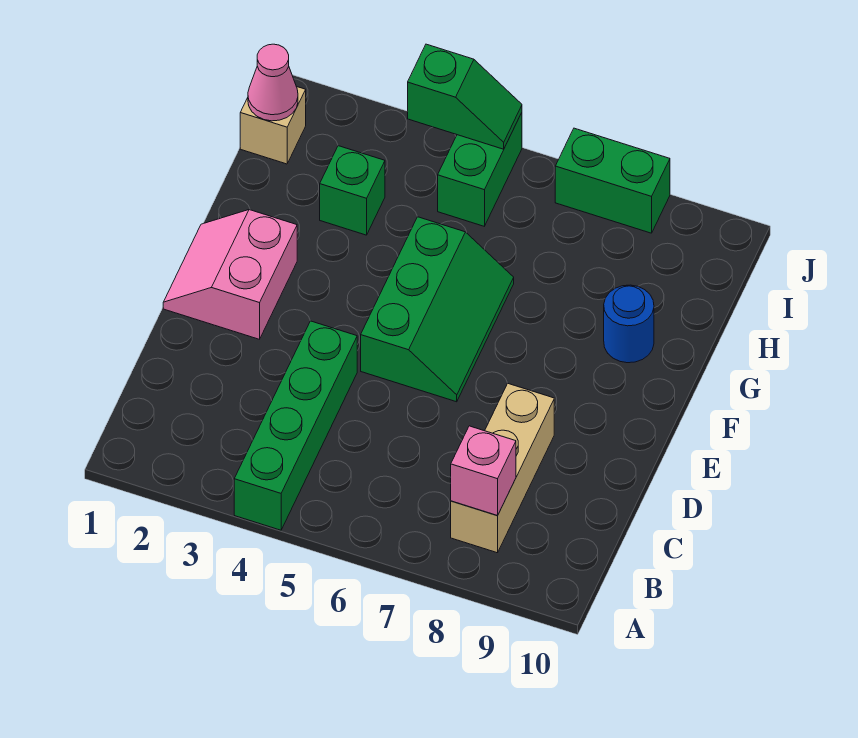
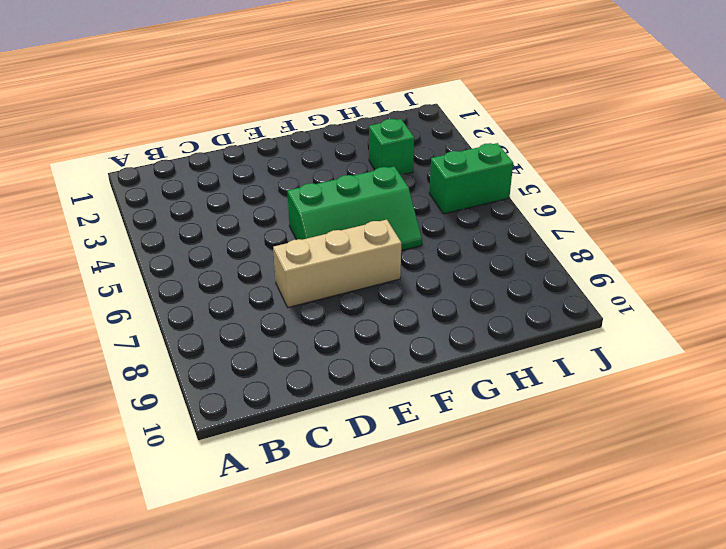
tan 1x3 brick [273,220,401,308] -> tan 1x3 brick moved to [451,383,554,553]
none -> green 1x4 brick [234,321,357,530]
none -> pink 2x2 slope [163,210,297,339]
none -> blue 1x1 round brick [604,285,654,363]

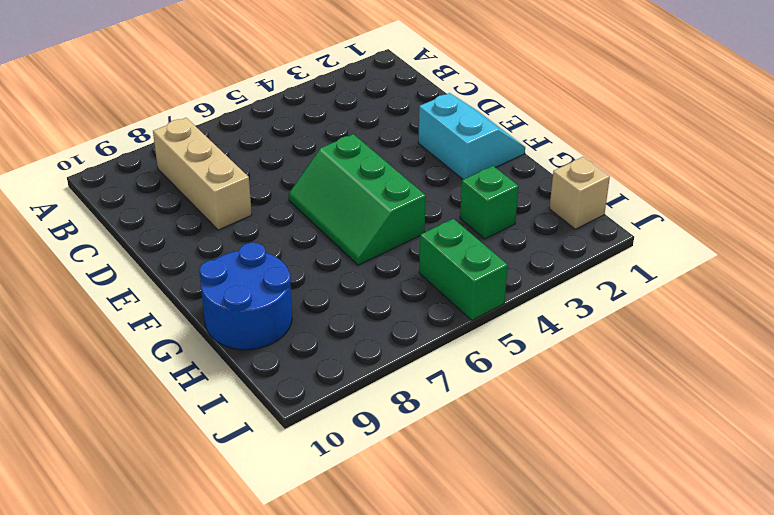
cyan 2x2 slope [418,93,525,179] -> pink 2x2 slope [163,210,297,339]
blue 2x2 round brick [199,242,292,350] -> blue 1x1 round brick [604,285,654,363]
none -> green 1x4 brick [234,321,357,530]
none -> green 1x2 brick [555,128,670,233]
none -> pink 1x1 brick [451,426,516,515]

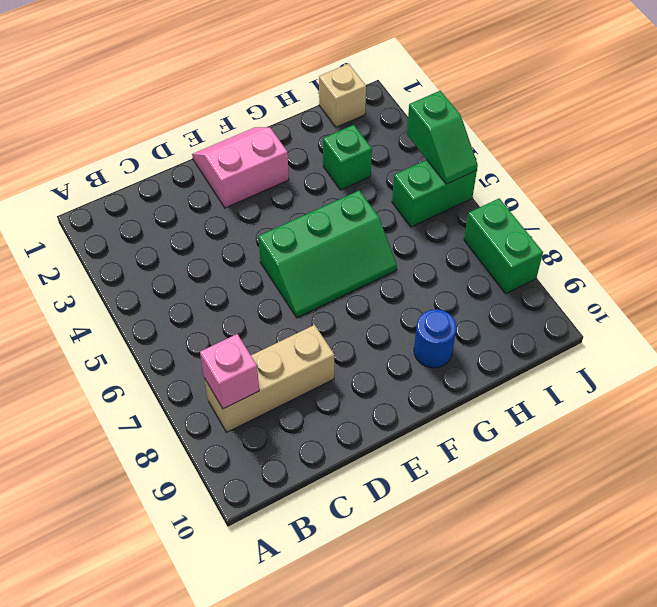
none -> green 1x4 brick [234,321,357,530]
none -> pink 1x1 cone [248,44,298,121]

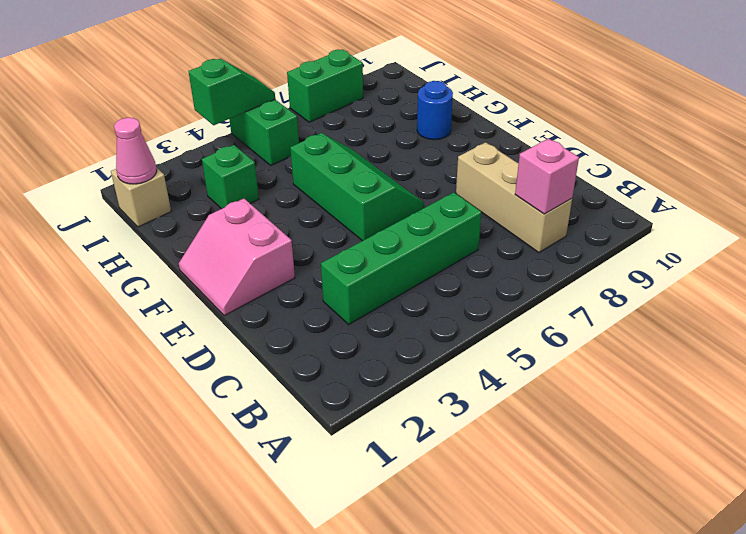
green 1x4 brick [321,192,481,324] -> green 1x4 brick turned to [234,321,357,530]

